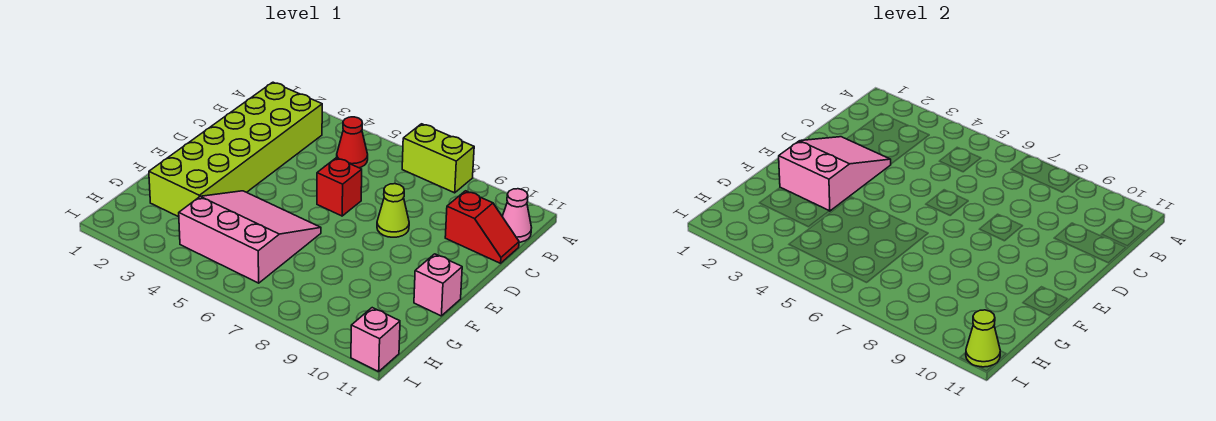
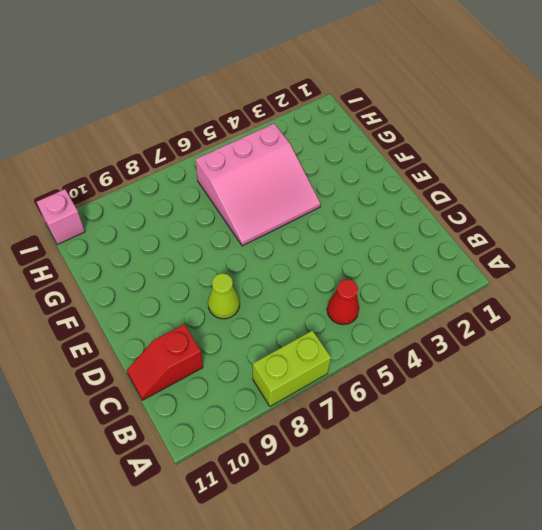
none -> lime 2x6 brick [149,82,322,217]
none -> pink 1x1 cone [502,189,532,242]
none -> red 1x1 brick [317,158,362,216]

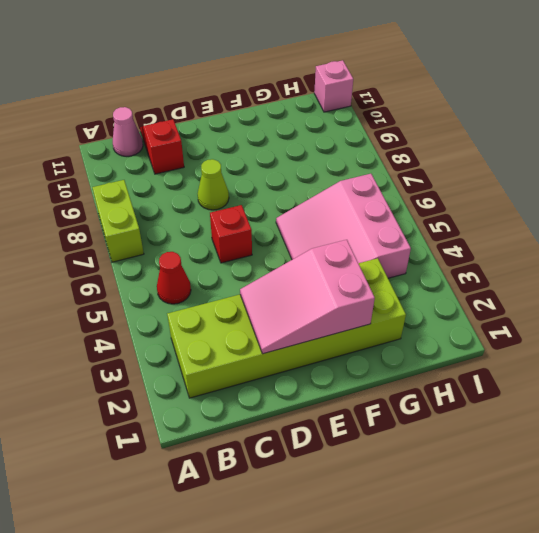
none -> pink 1x1 brick [414,254,462,316]
none -> lime 1x1 cone [966,310,1000,367]

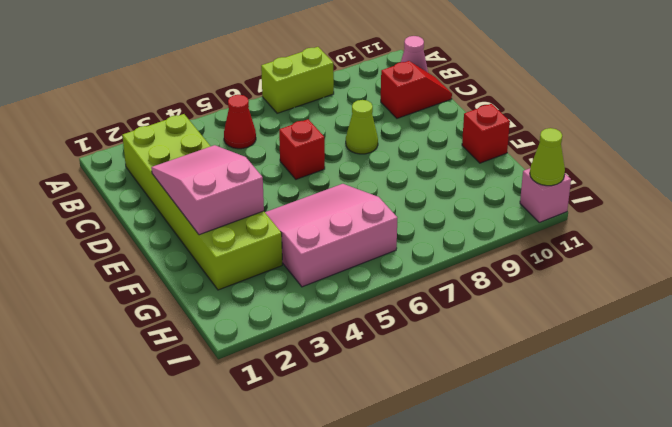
red 1x1 brick [462,104,510,163] -> pink 1x1 brick [414,254,462,316]

